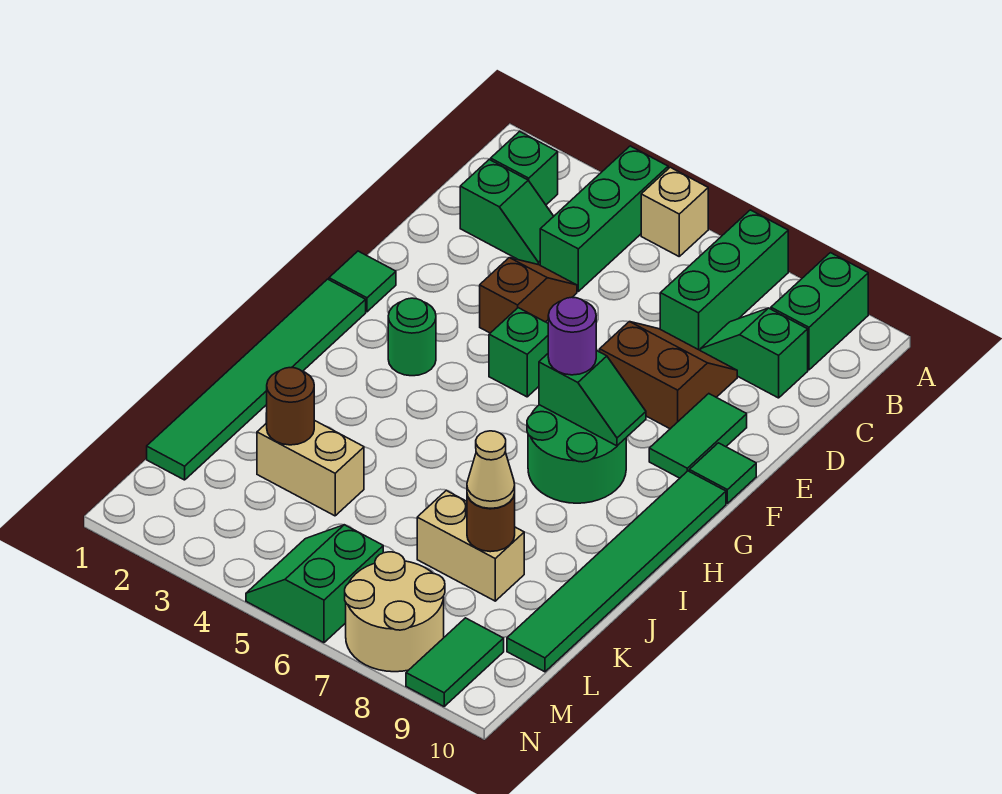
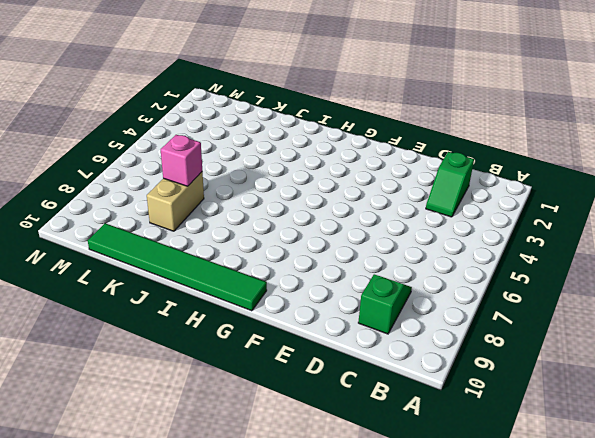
pink 1x1 brick [161,135,202,186] -> none
none -> green 1x3 brick [540,146,668,291]
none -> tan 1x1 brick [641,167,708,256]
none -> green 1x3 brick [660,210,788,351]

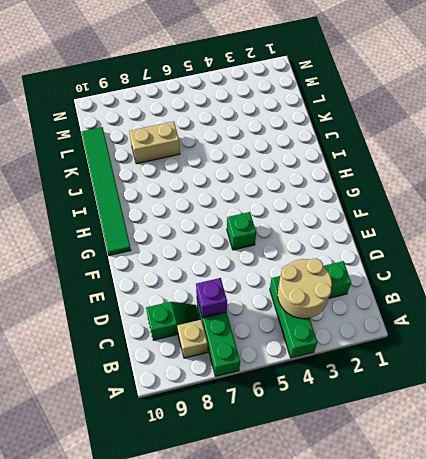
tan 2x2 round brick [278,259,332,319] -> tan 2x2 round brick moved to [345,552,445,672]
tan 1x1 brick [177,320,208,358] -> tan 1x1 brick moved to [641,167,708,256]
purple 1x1 brick [196,278,227,318] -> none
none -> green 1x2 brick [771,253,868,370]
none -> green 1x1 brick [491,131,558,205]
none -> brown 1x2 slope [480,258,577,333]

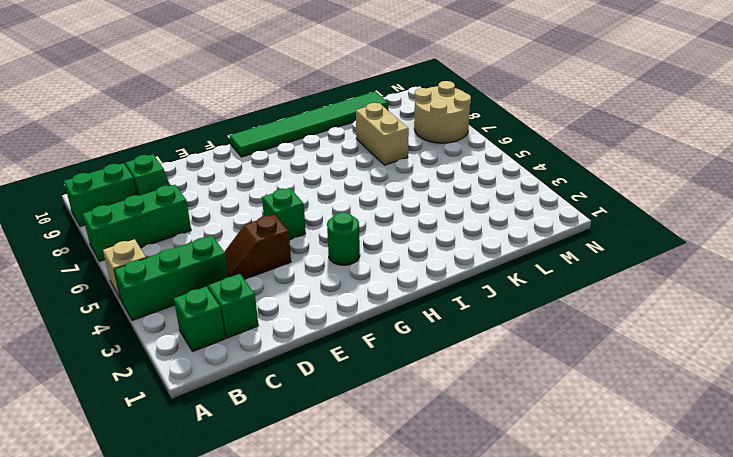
none -> brown 2x2 slope [600,322,737,429]
none -> green 1x2 tile [649,394,747,478]
none -> green 1x1 tile [329,251,396,312]

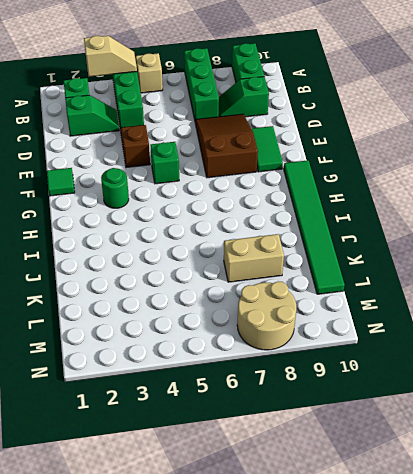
tan 1x2 slope [84,36,137,77] -> none
brown 2x3 slope [195,114,258,178] -> brown 2x2 slope [600,322,737,429]
none -> green 1x1 tile [689,443,756,503]
none -> green 1x6 tile [147,279,366,480]
none -> green 2x2 round brick [527,405,626,503]

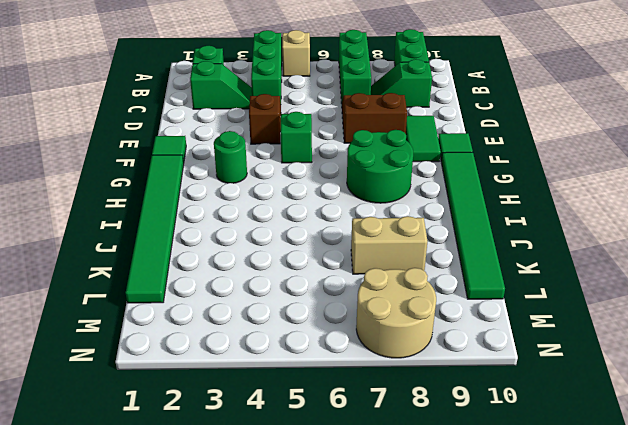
none -> tan 1x2 brick [257,420,364,516]
none -> green 2x2 slope [246,525,383,643]
none -> green 1x2 tile [406,618,504,706]

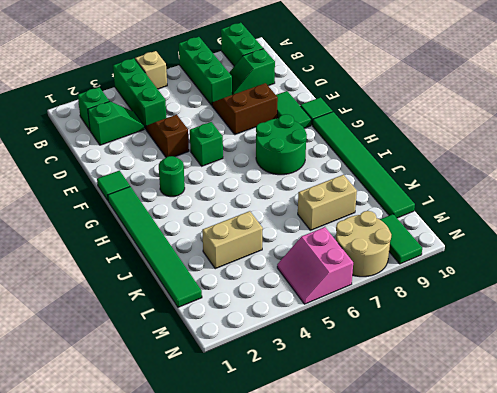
pink 2x2 slope [277,227,353,304] -> green 2x2 slope [246,525,383,643]
none -> green 1x2 slope [539,350,646,446]
none -> brown 1x1 round brick [267,368,314,445]
none -> brown 1x1 round brick [467,494,515,552]

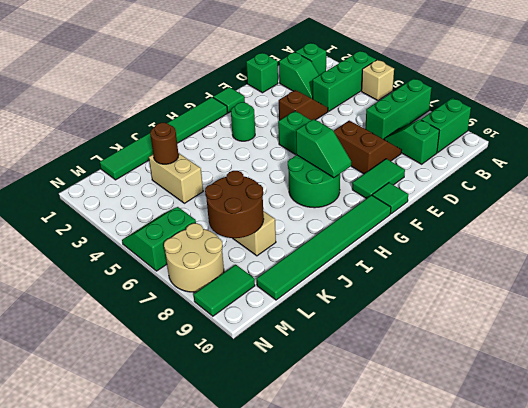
green 1x1 brick [246,53,278,93] -> none
brown 2x2 round brick [205,171,264,238] -> brown 1x1 round brick [467,494,515,552]
none -> purple 1x1 round brick [548,297,596,375]
none -> tan 1x1 cone [467,431,515,508]

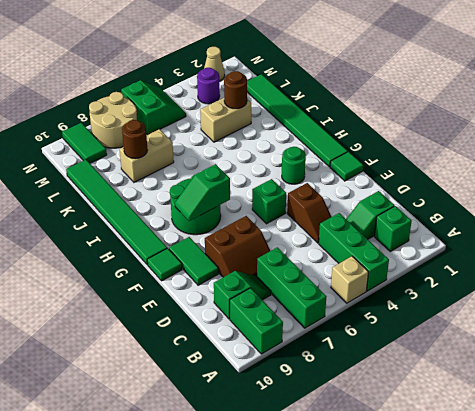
purple 1x1 round brick [197,68,220,104] -> purple 1x1 round brick moved to [548,297,596,375]
tan 1x1 cone [204,47,225,81] -> tan 1x1 cone moved to [467,431,515,508]

